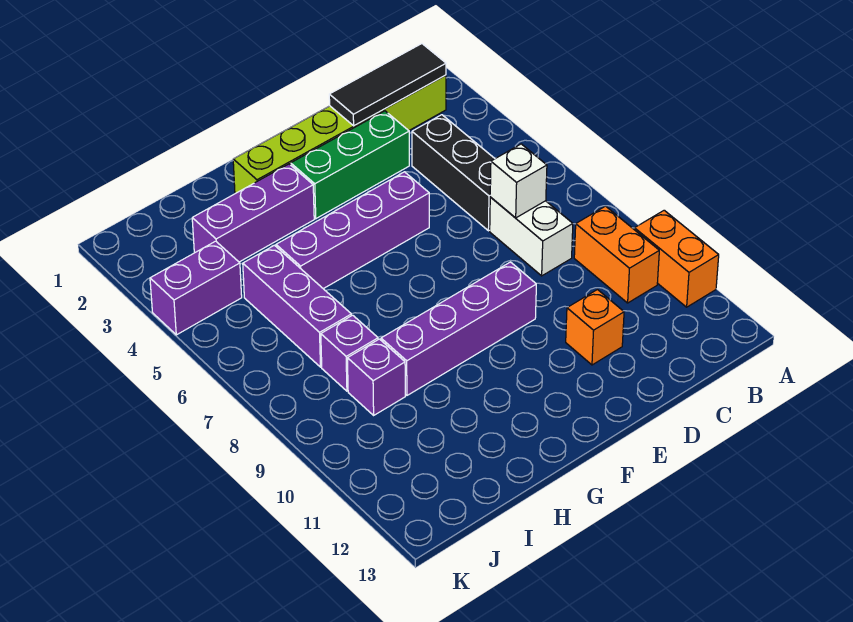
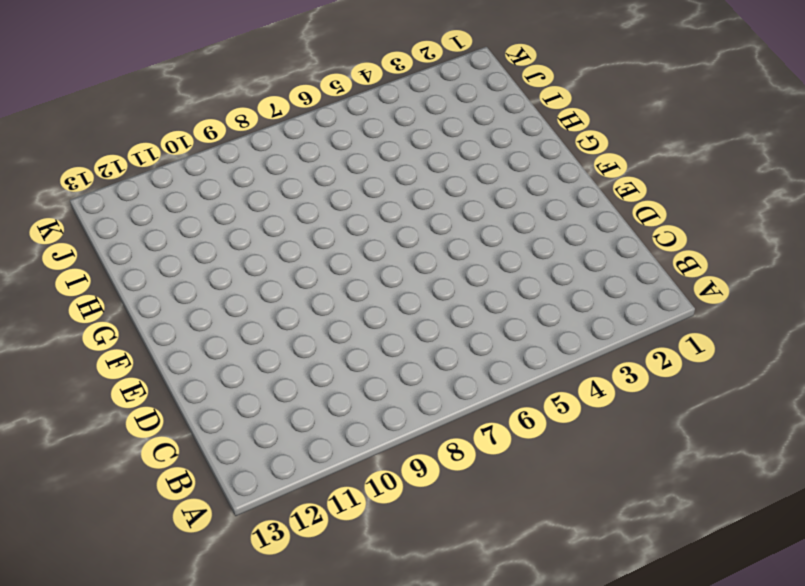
none -> orange 1x2 brick [634,210,719,307]
none -> lime 1x6 brick [233,75,446,194]
none -> orange 1x2 brick [574,206,659,303]

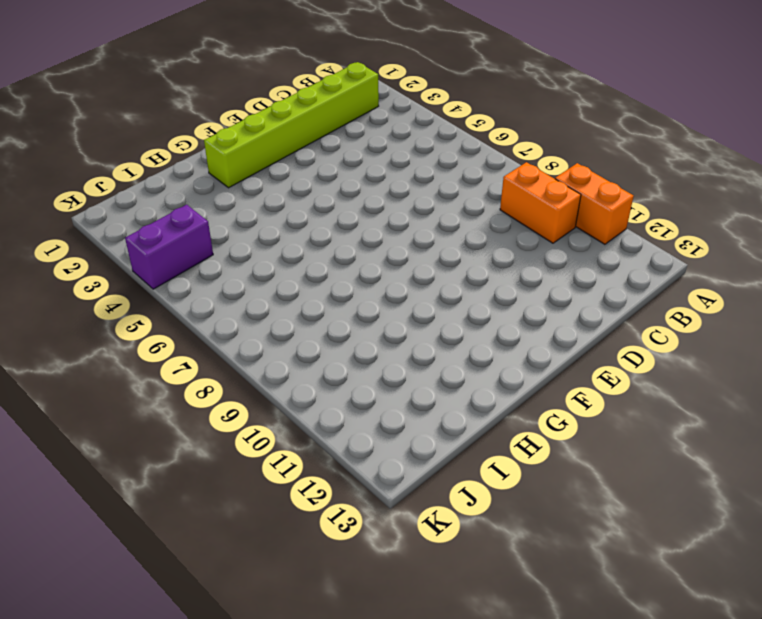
none -> black 1x3 brick [412,115,495,231]
none -> white 1x2 brick [490,197,573,276]
none -> green 1x3 brick [291,111,409,219]

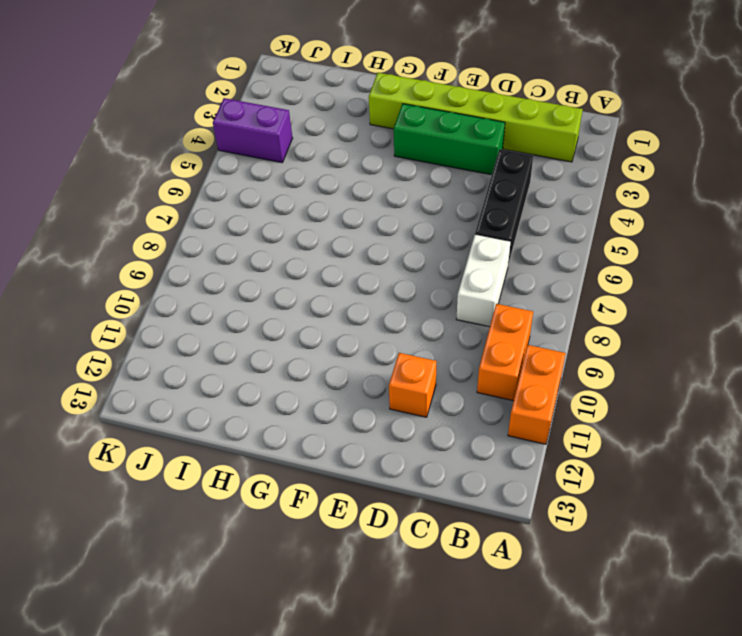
none -> purple 1x4 brick [276,172,429,289]
none -> purple 1x4 brick [381,262,536,395]
none -> purple 1x3 brick [192,164,314,262]

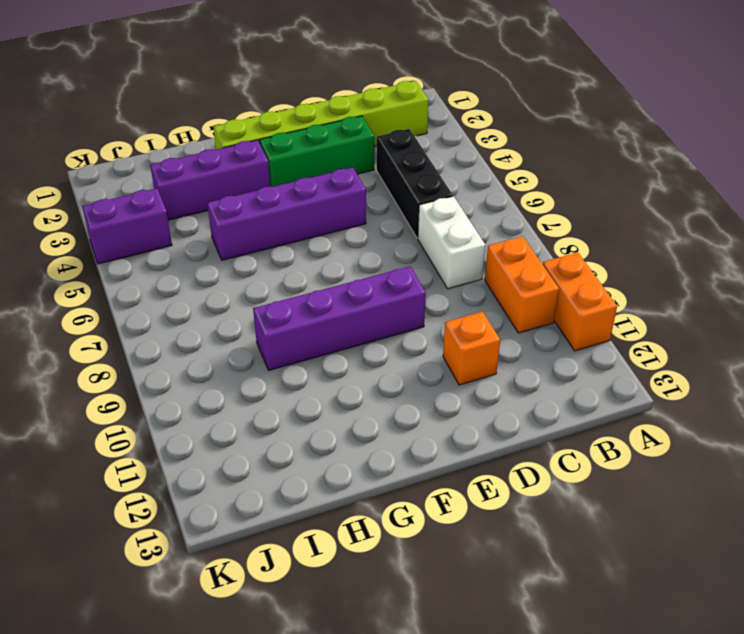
none -> purple 1x3 brick [243,245,351,367]
none -> purple 1x1 brick [321,315,378,391]
none -> purple 1x1 brick [347,339,405,415]

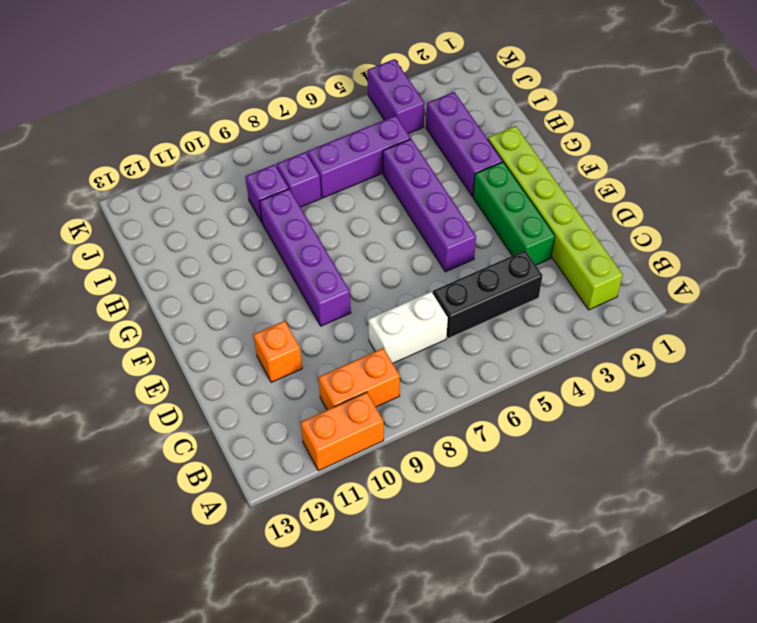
none -> black 1x3 tile [329,44,446,126]
none -> white 1x1 brick [490,144,547,218]

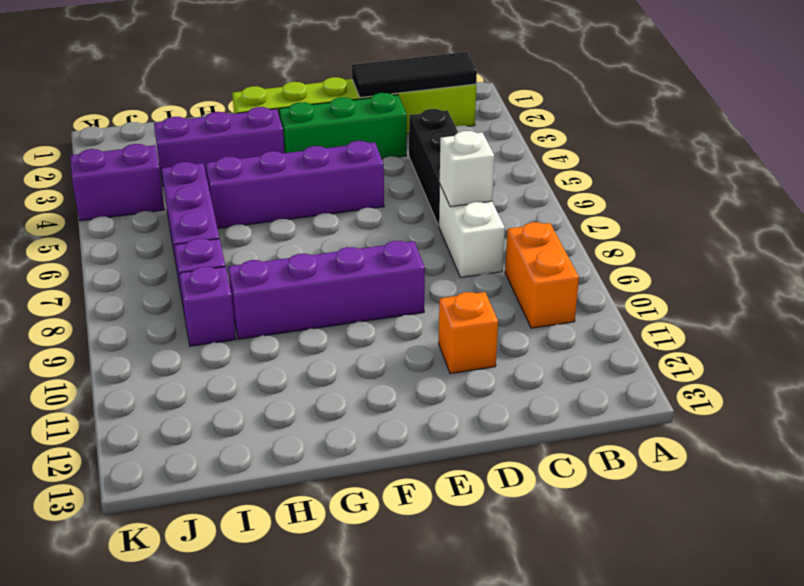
none -> orange 1x2 brick [634,210,719,307]

